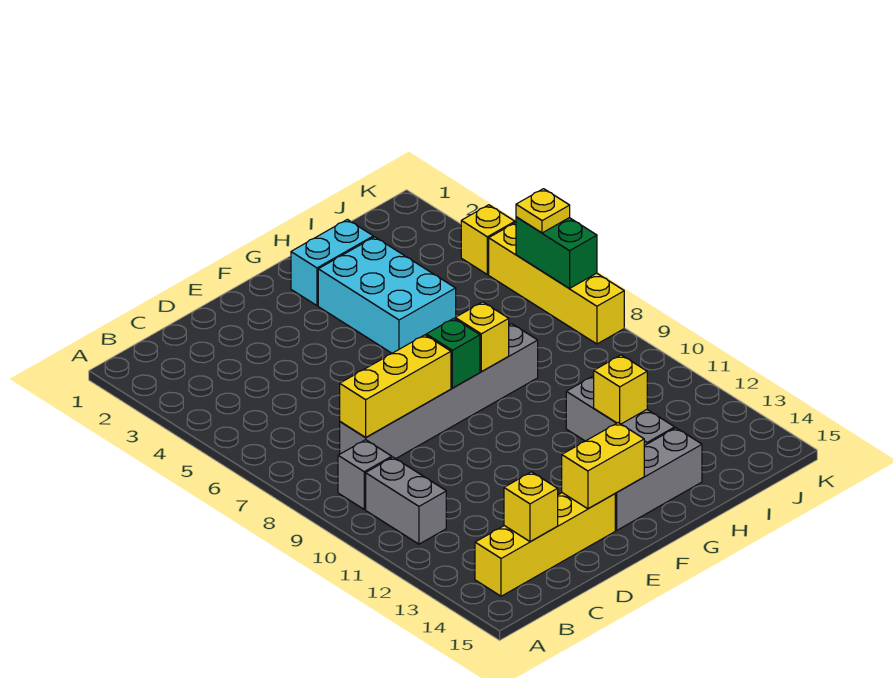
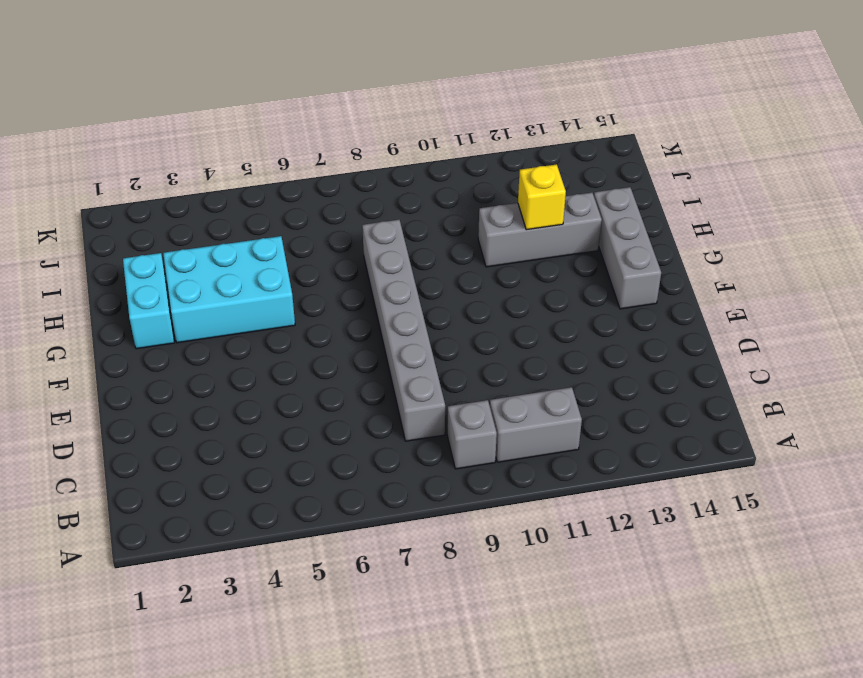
none -> yellow 1x4 brick [475,493,615,596]
none -> yellow 1x1 brick [461,205,515,274]
none -> yellow 1x4 brick [489,222,624,344]

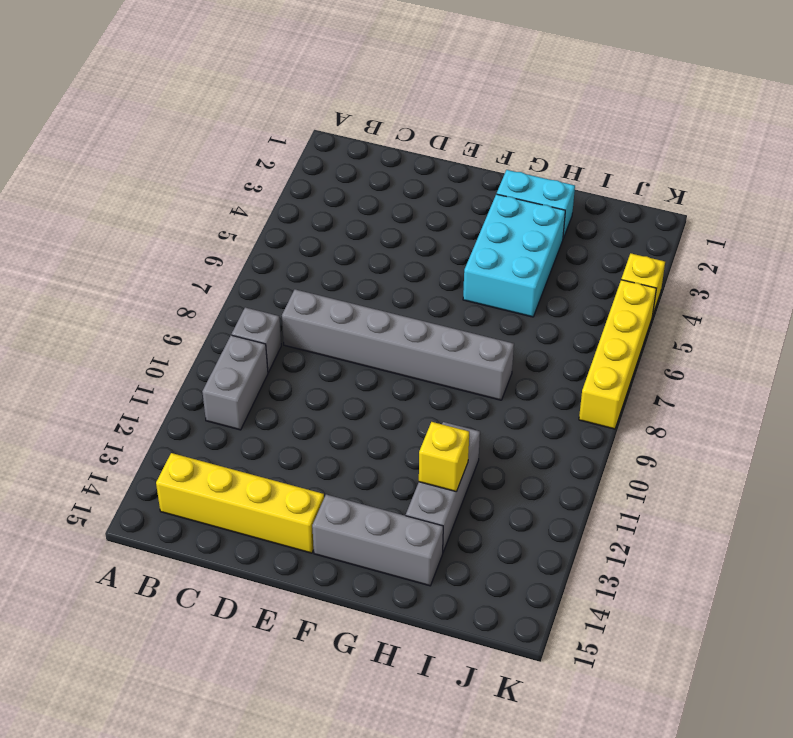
none -> yellow 1x3 brick [340,335,451,437]
none -> yellow 1x1 brick [504,472,558,542]
none -> yellow 1x2 brick [562,423,644,509]

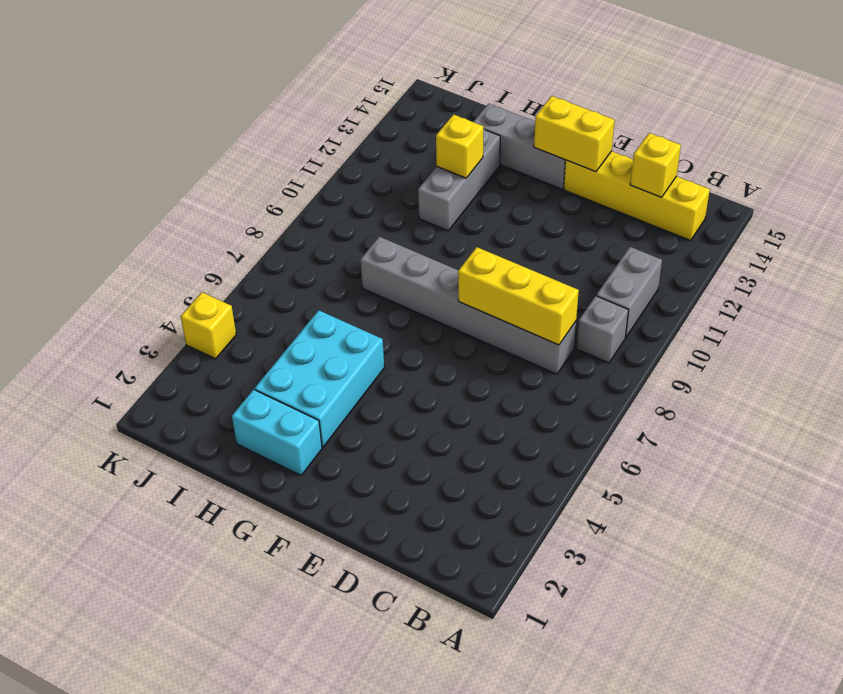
none -> yellow 1x4 brick [489,222,624,344]
none -> green 1x1 brick [426,318,480,388]
none -> yellow 1x1 brick [455,302,509,372]

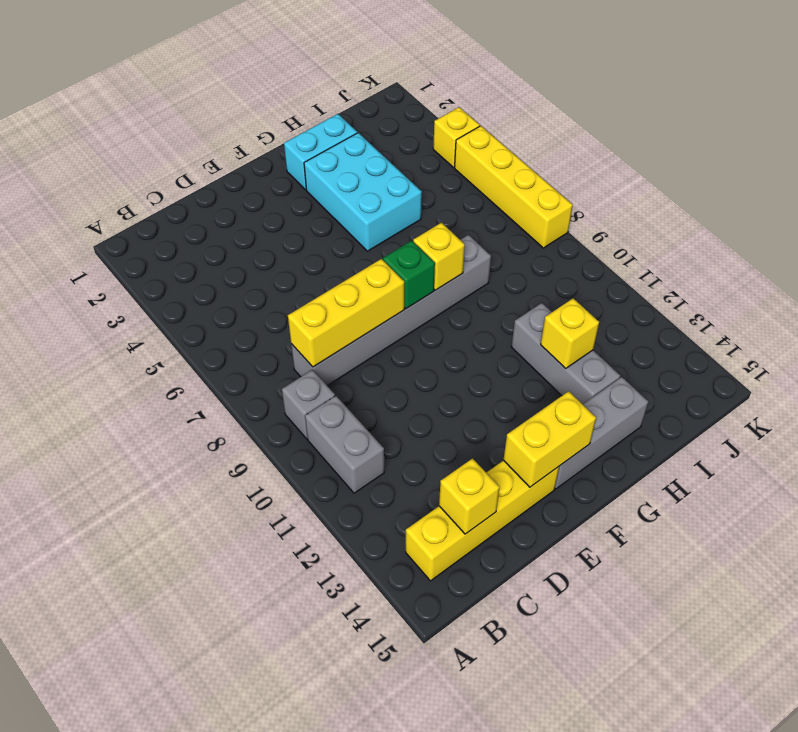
none -> green 1x2 brick [516,217,597,288]
none -> yellow 1x1 plate [516,189,570,233]

